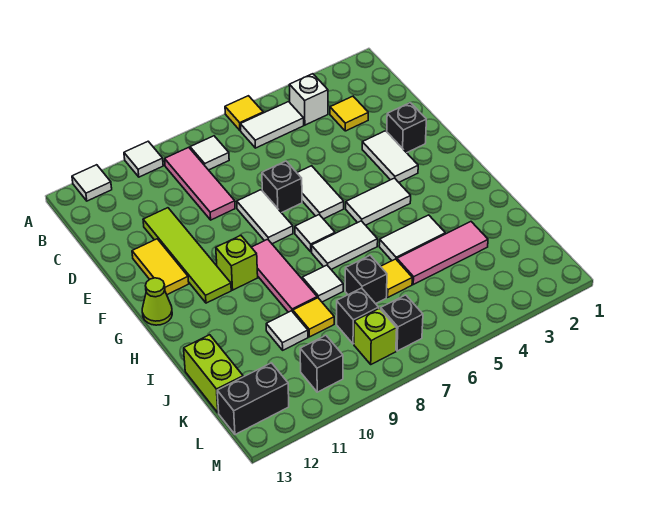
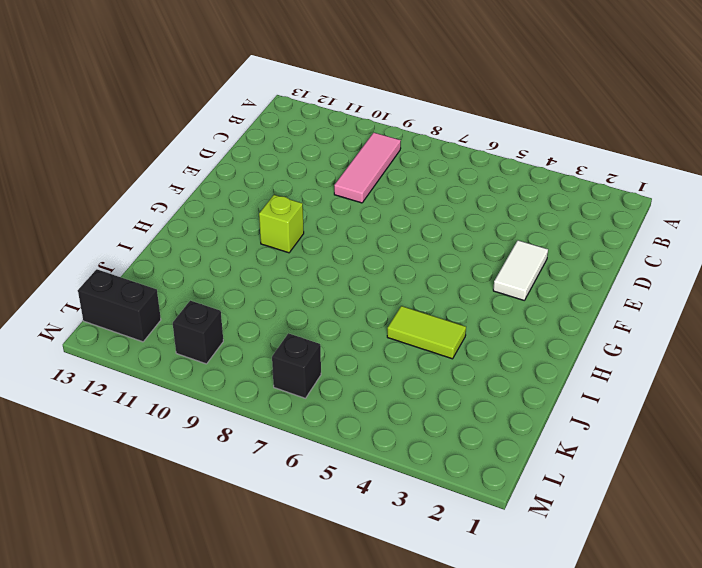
lime 1x2 tile [387,306,466,359] -> white 1x2 tile [379,215,445,261]
none -> yellow 1x1 tile [225,96,263,131]
none -> white 1x1 tile [124,141,163,177]
none -> white 1x1 tile [72,165,112,201]
none -> white 1x1 brick [289,74,328,125]

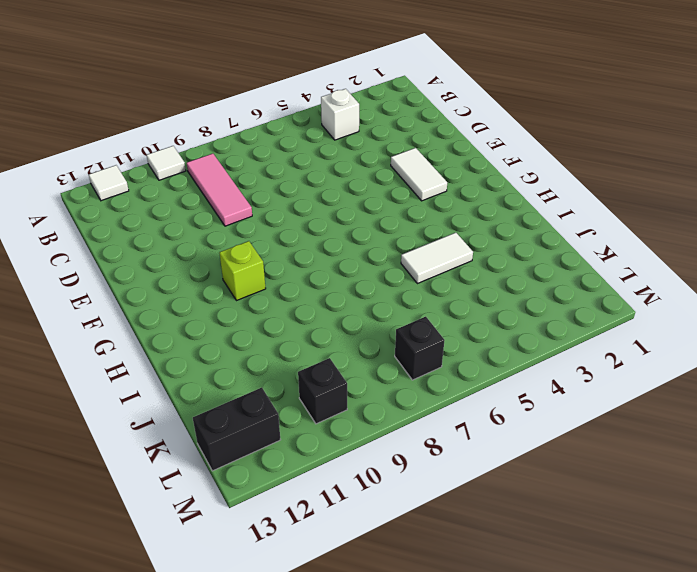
none -> yellow 1x1 tile [225,96,263,131]
none -> white 1x2 tile [240,102,304,148]
none -> white 1x1 tile [190,136,229,170]
none -> yellow 1x1 tile [330,96,368,131]

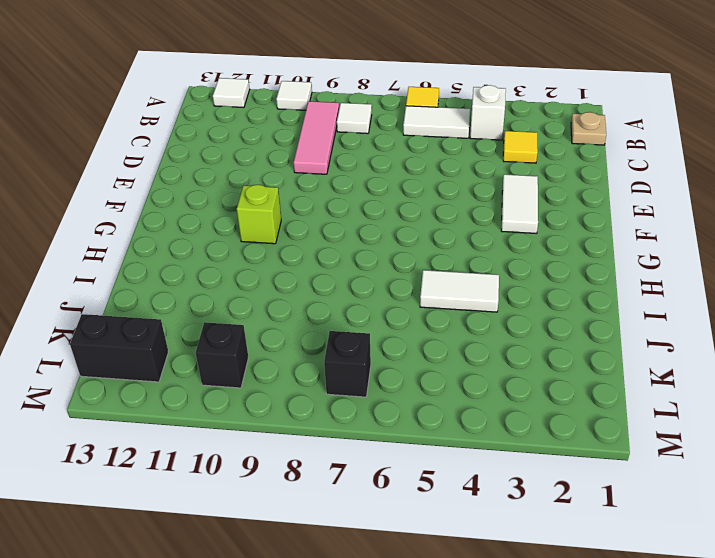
tan 1x1 plate [571,112,606,145] -> none
none -> lime 1x4 tile [143,208,231,303]
none -> black 1x1 brick [387,103,426,153]
none -> white 1x2 tile [297,166,344,219]
none -> black 1x1 brick [262,161,302,213]

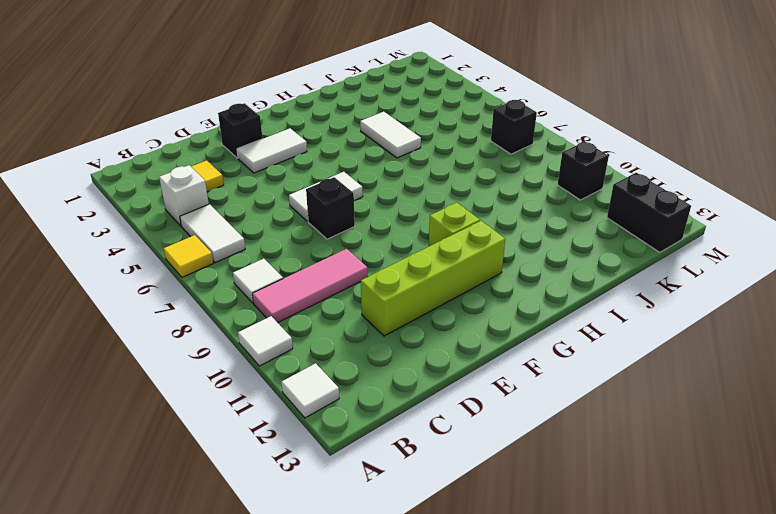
lime 1x4 brick [361,221,505,336] -> lime 1x4 tile [143,208,231,303]
none -> white 1x2 tile [237,190,293,244]
none -> yellow 1x2 tile [132,239,189,295]
none -> white 1x2 tile [346,178,411,225]
none -> white 1x1 tile [295,215,335,252]

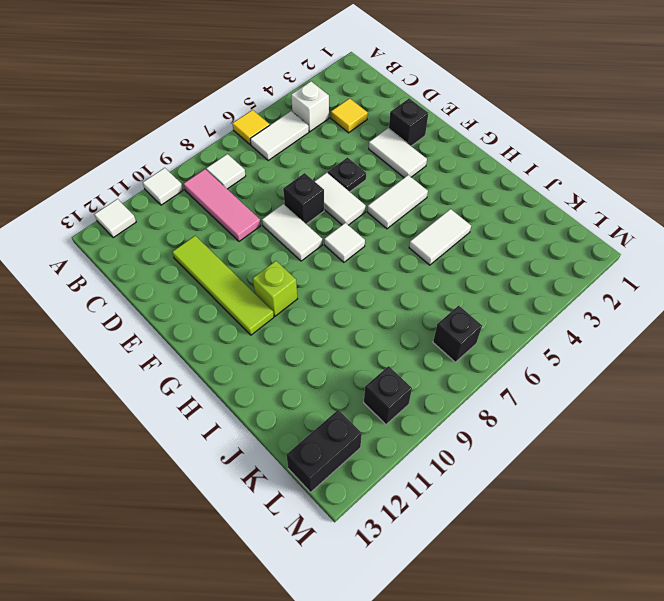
black 1x1 plate [328,157,366,192] -> none
none -> yellow 1x2 tile [132,239,189,295]
none -> pink 1x3 tile [251,239,317,312]
none -> lime 1x1 cone [142,278,172,325]
none -> white 1x2 tile [311,221,378,269]

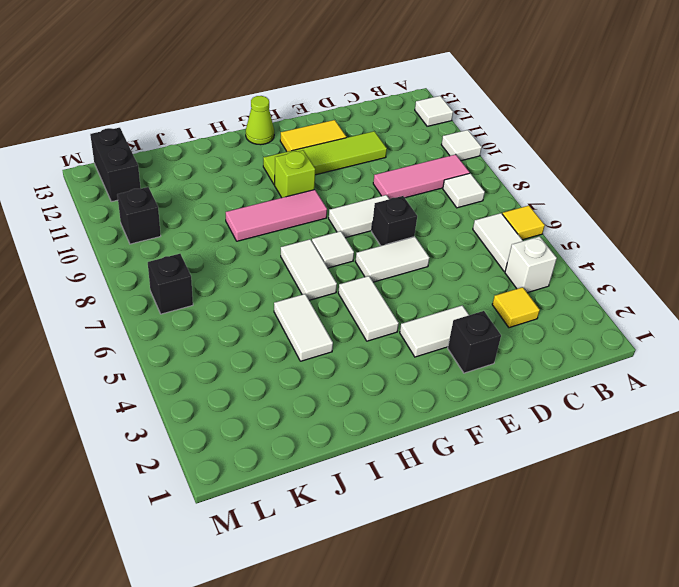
none -> white 1x1 tile [302,265,343,302]
none -> pink 1x3 tile [397,222,488,284]
none -> yellow 1x1 tile [380,259,412,297]
none -> black 1x1 brick [345,255,387,304]

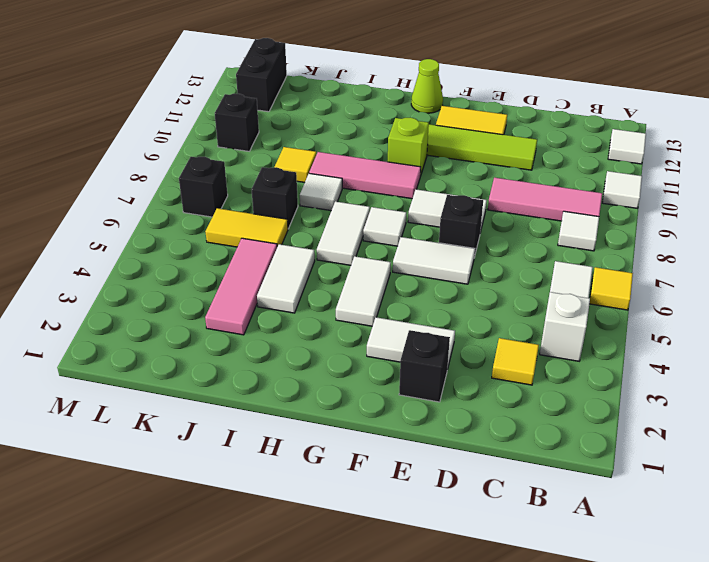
yellow 1x2 tile [205,208,288,247] -> yellow 1x1 tile [380,259,412,297]
none -> white 1x1 tile [266,311,308,350]
none -> lime 1x2 brick [184,335,243,413]
none -> black 1x1 brick [337,288,379,344]
none -> lime 1x1 brick [354,308,397,364]

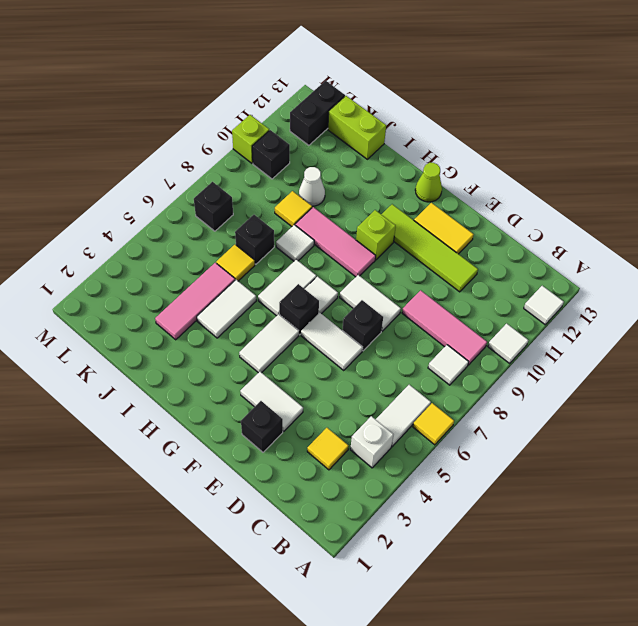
black 1x1 brick [279,284,319,335] -> black 1x1 brick moved to [337,288,379,344]
white 1x1 cone [299,167,325,206] -> white 1x1 tile [266,311,308,350]
lime 1x1 brick [232,115,269,163] -> lime 1x1 brick moved to [354,308,397,364]

